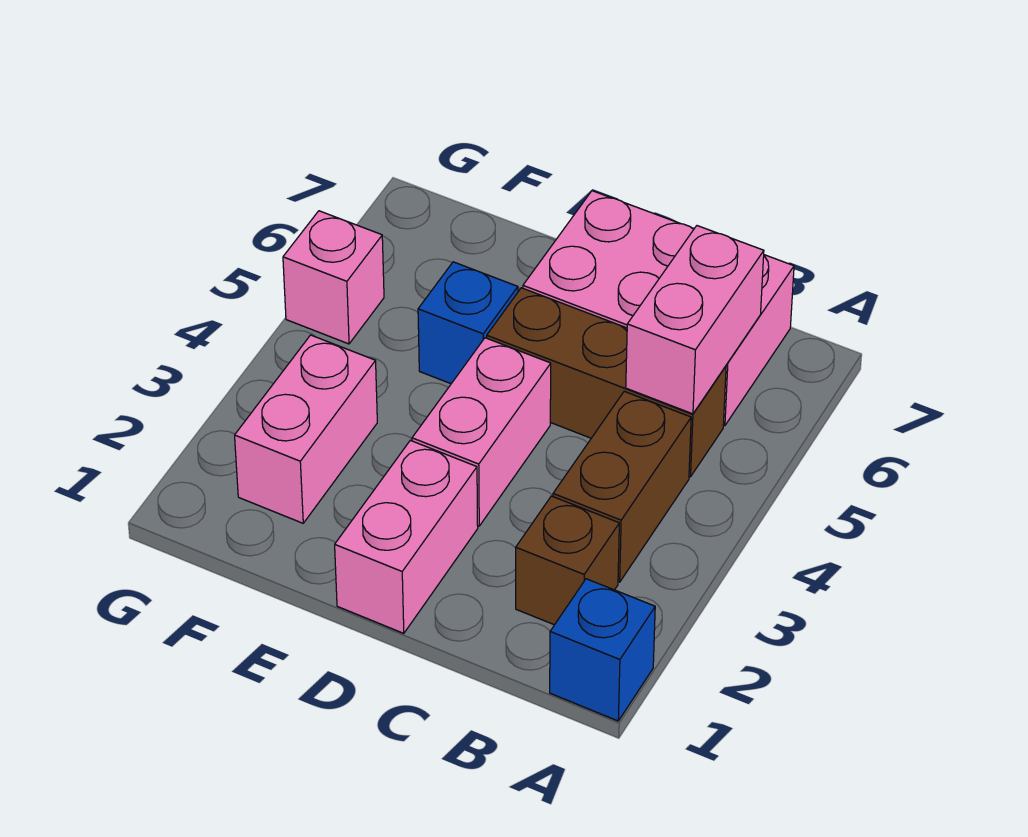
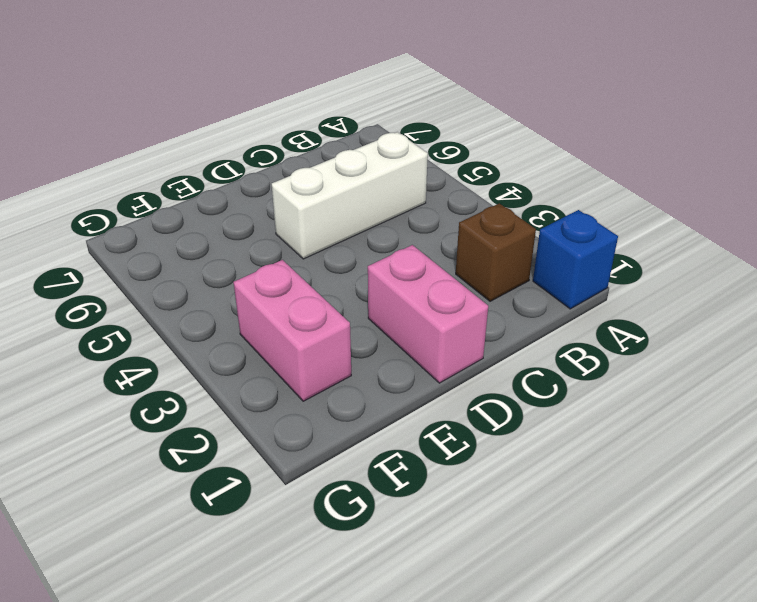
white 1x3 brick [272,132,428,259] -> brown 1x3 brick [487,288,726,477]
none -> brown 1x2 brick [553,391,691,582]
none -> pink 2x3 brick [523,191,794,426]

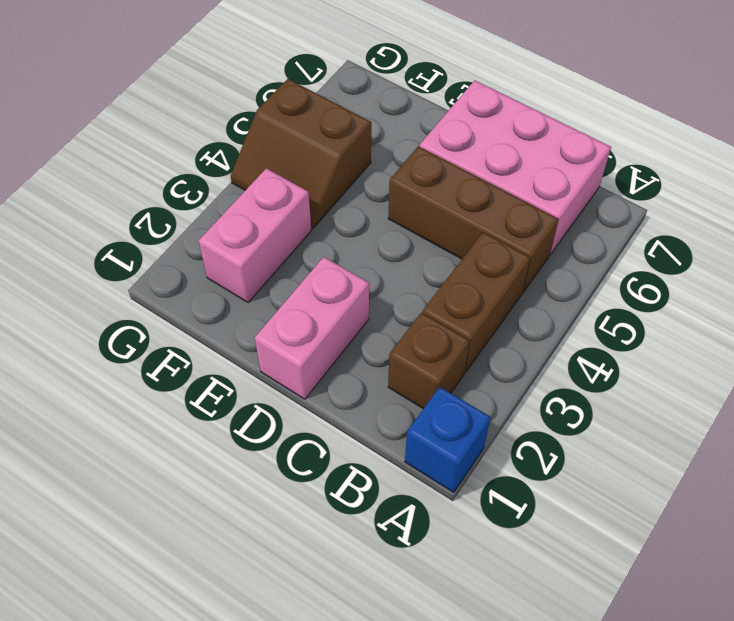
brown 2x2 slope [231,79,371,229] -> pink 1x1 brick [283,211,384,344]
none -> pink 1x2 brick [412,338,551,526]
none -> blue 1x1 brick [418,262,518,384]

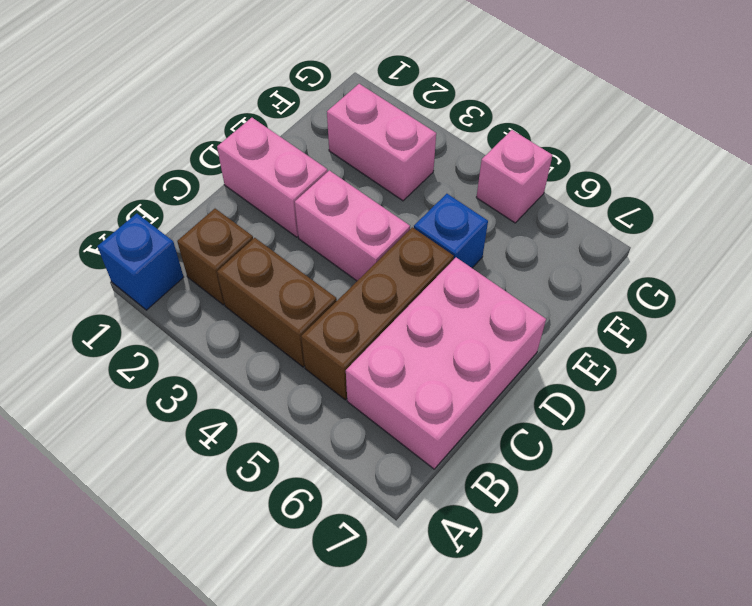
none -> pink 1x2 brick [626,226,764,414]

